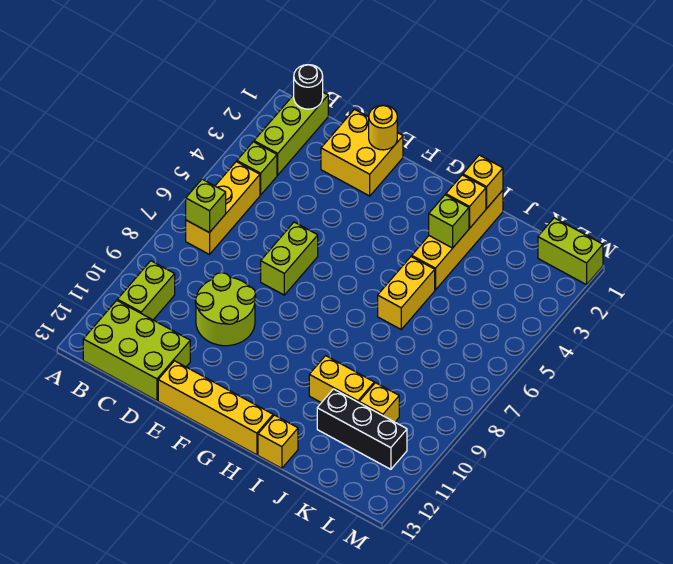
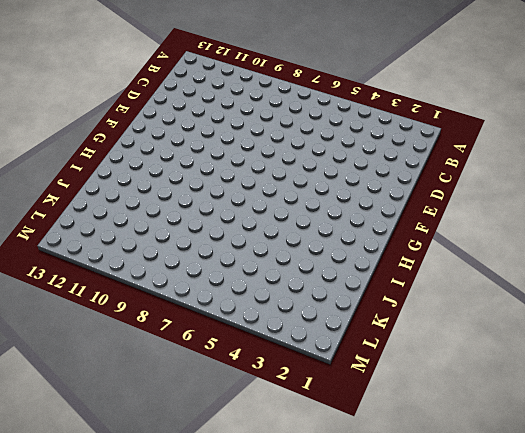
none -> lime 1x3 brick [254,92,328,175]
none -> lime 1x1 brick [237,142,277,195]
none -> yellow 1x3 brick [186,162,260,255]

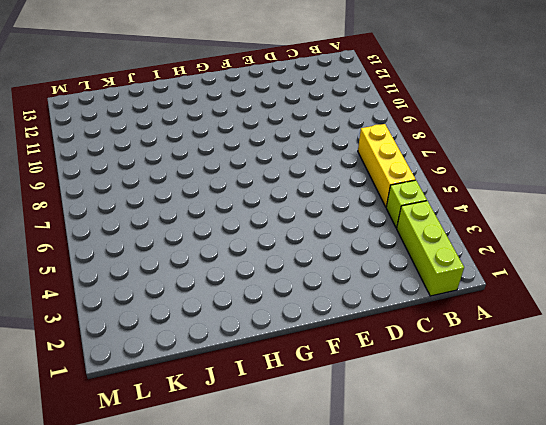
none -> lime 1x2 brick [117,261,175,320]
none -> lime 2x3 brick [83,300,190,401]
none -> yellow 2x2 brick [321,109,403,196]

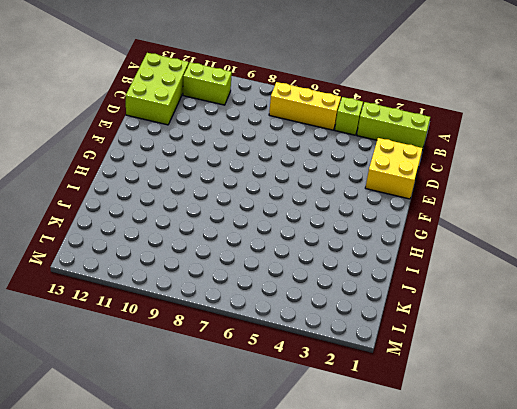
none -> lime 2x2 round brick [195,273,256,346]
none -> lime 1x2 brick [261,222,318,295]
none -> yellow 1x4 brick [158,361,273,455]

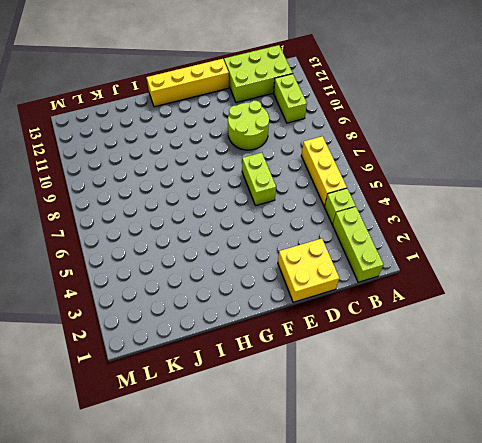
none -> yellow 1x4 brick [412,190,503,290]
none -> yellow 1x2 brick [378,257,435,329]
none -> yellow 1x2 brick [309,356,374,403]

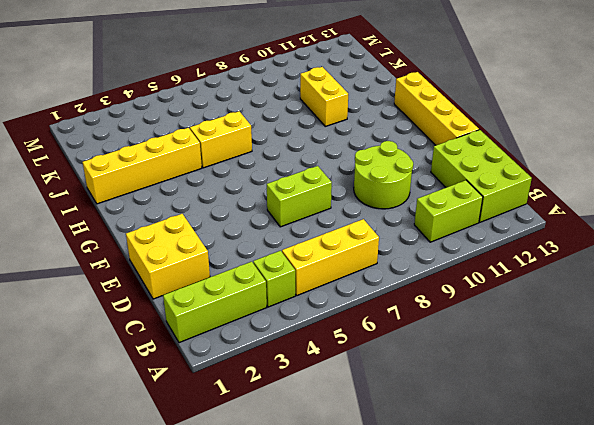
none -> yellow 1x1 brick [258,415,298,468]
none -> black 1x3 brick [317,389,407,469]
none -> yellow 1x1 brick [359,383,399,422]

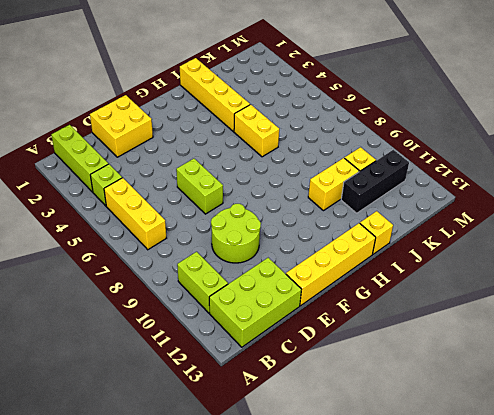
none -> lime 1x2 brick [538,218,603,285]
none -> black 1x1 round brick [294,65,323,109]
none -> lime 1x1 brick [186,179,226,233]

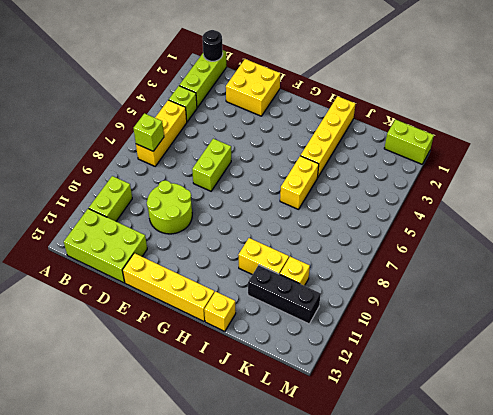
none -> yellow 1x1 round brick [369,105,397,150]
none -> yellow 1x1 brick [463,155,503,208]
none -> yellow 1x1 brick [446,175,486,228]

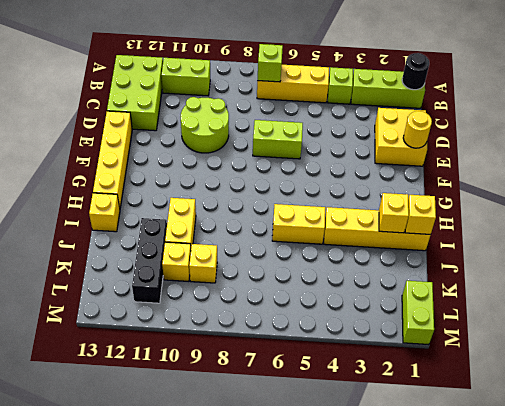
yellow 1x1 brick [189,244,217,283] -> none
none -> lime 1x1 brick [429,195,469,248]

